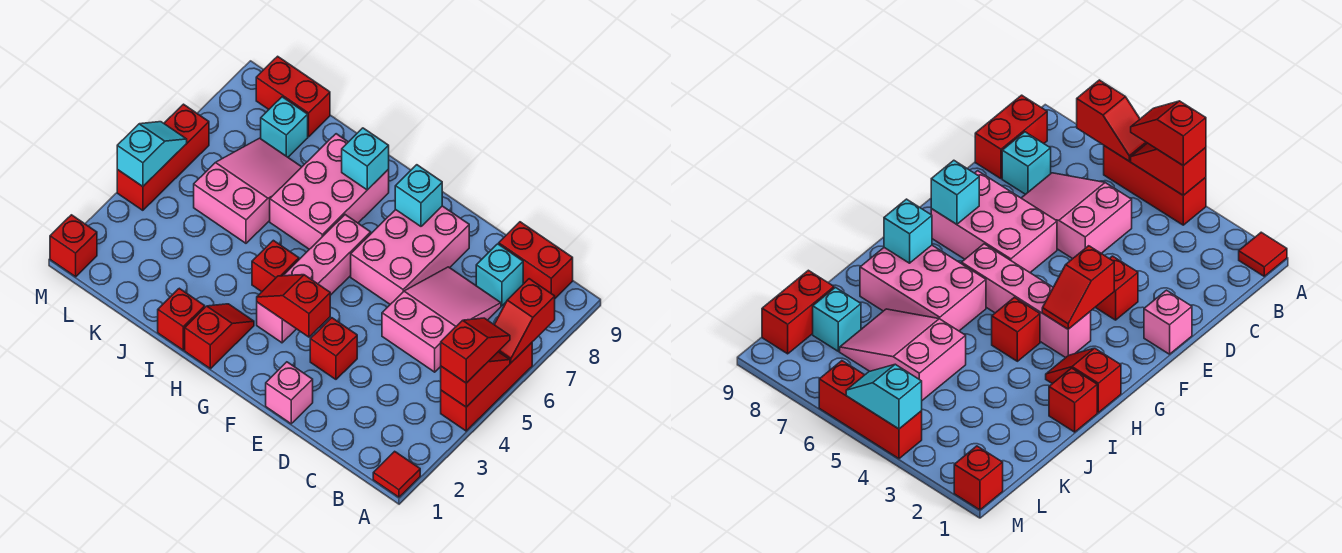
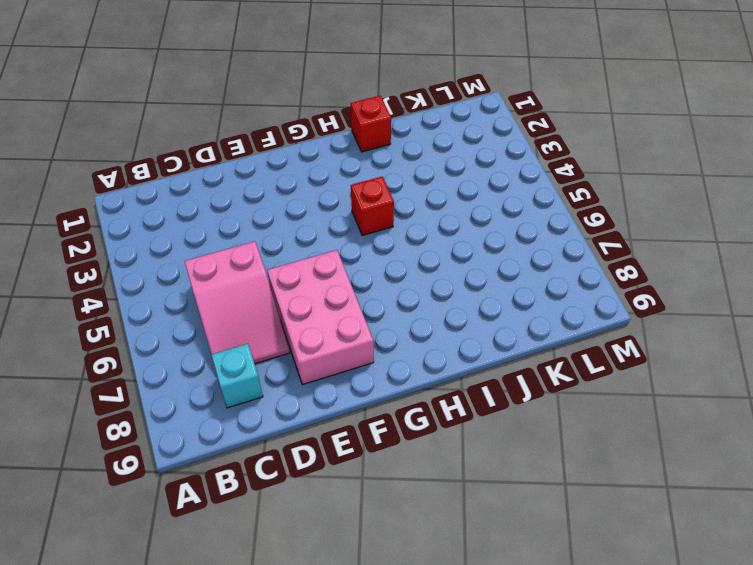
none -> red 1x1 tile [373,451,420,497]
none -> red 1x3 brick [441,343,532,431]
none -> red 1x2 brick [499,222,573,298]

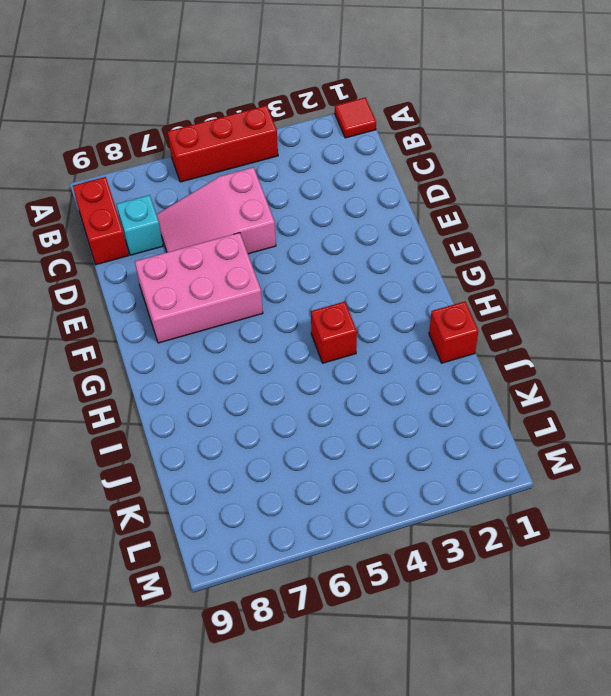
none -> pink 1x1 brick [266,362,313,424]
none -> red 1x1 brick [310,318,357,379]
none -> pink 1x4 brick [257,215,371,343]

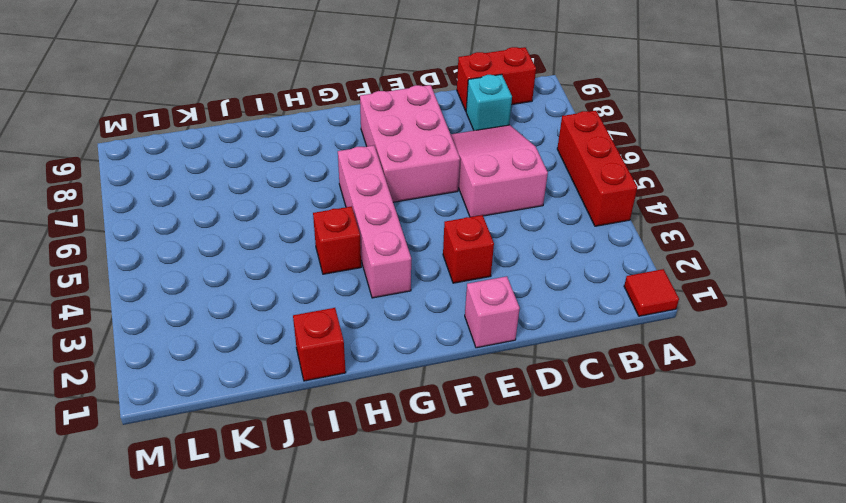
none -> red 1x2 slope [185,304,254,369]
none -> pink 2x3 brick [270,134,389,249]
none -> pink 2x3 slope [194,138,301,243]

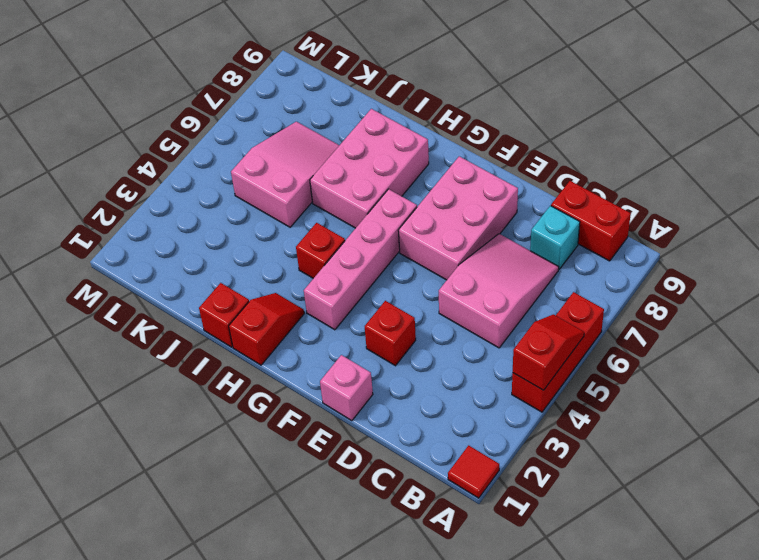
none -> cyan 1x1 brick [261,97,308,157]
none -> red 1x2 brick [256,56,330,137]
none -> red 1x1 brick [50,215,97,277]

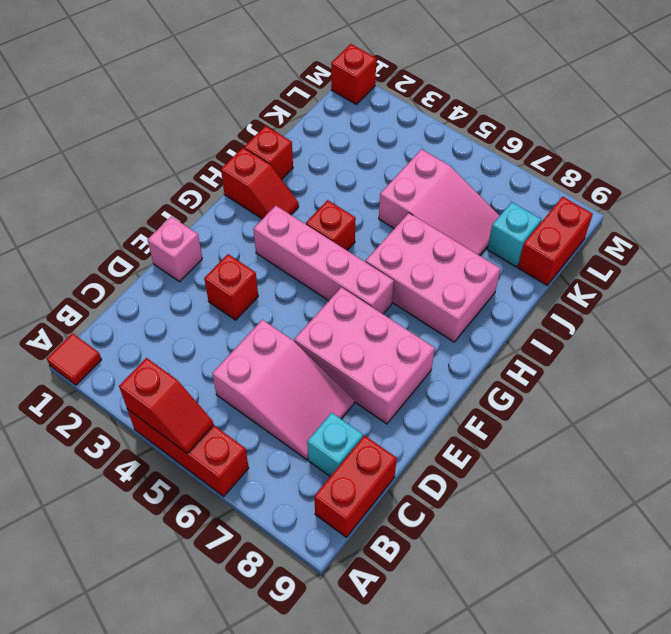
none -> red 1x3 brick [117,104,209,210]
none -> red 1x2 slope [494,279,555,363]
none -> red 1x2 slope [257,275,330,337]

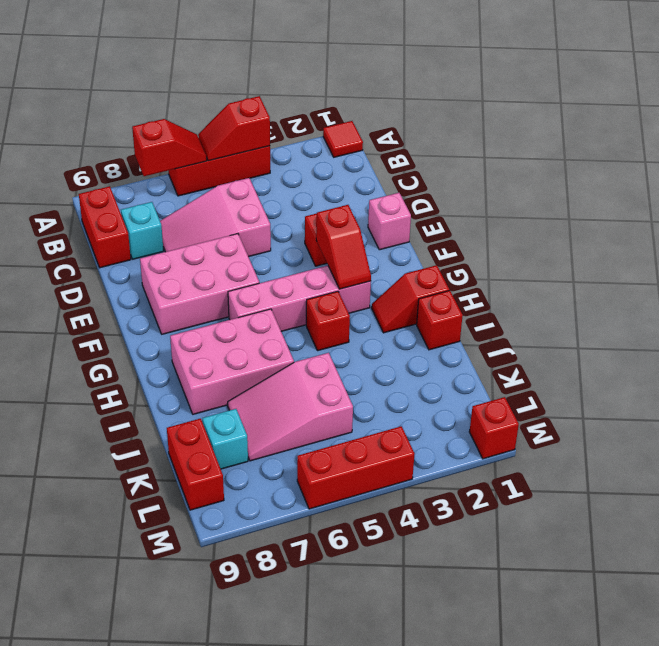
none -> cyan 1x1 brick [395,165,442,226]
none -> cyan 1x1 brick [342,128,389,190]
none -> cyan 1x2 slope [117,122,187,186]

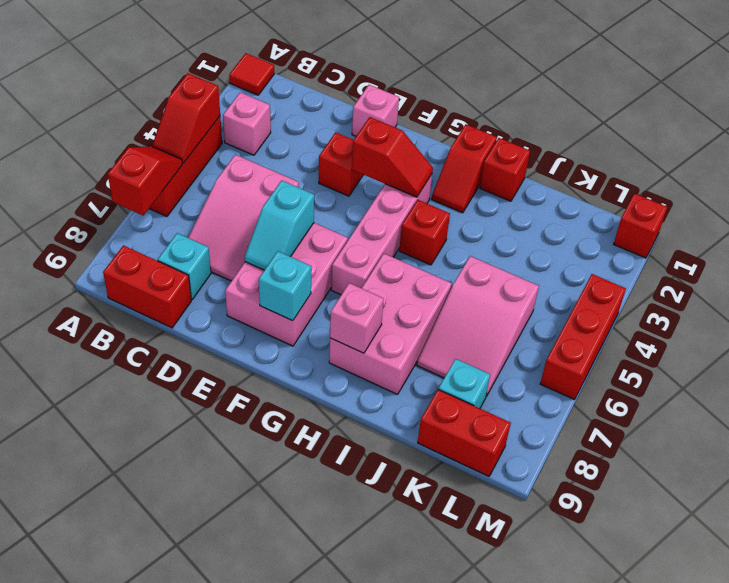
pink 1x1 brick [223,92,271,155] -> none
cyan 1x2 slope [245,180,314,270] -> cyan 1x2 slope moved to [117,122,187,186]
pink 1x1 brick [330,283,384,353] -> cyan 1x1 brick [342,128,389,190]
none -> red 1x2 slope [441,318,510,383]

